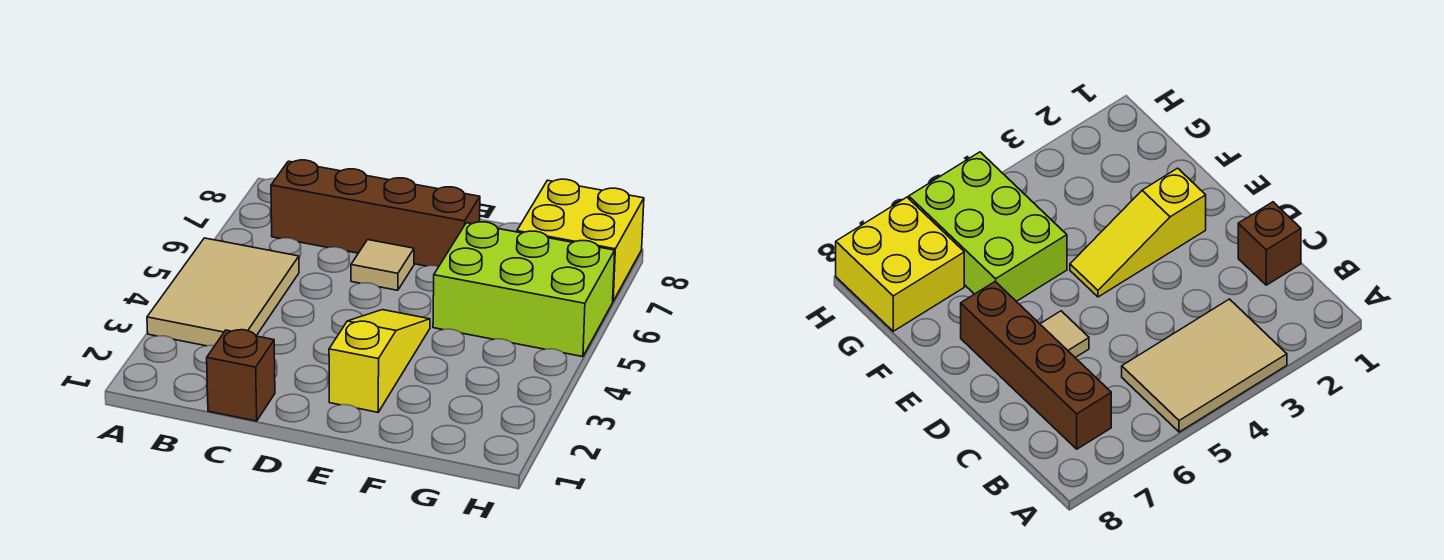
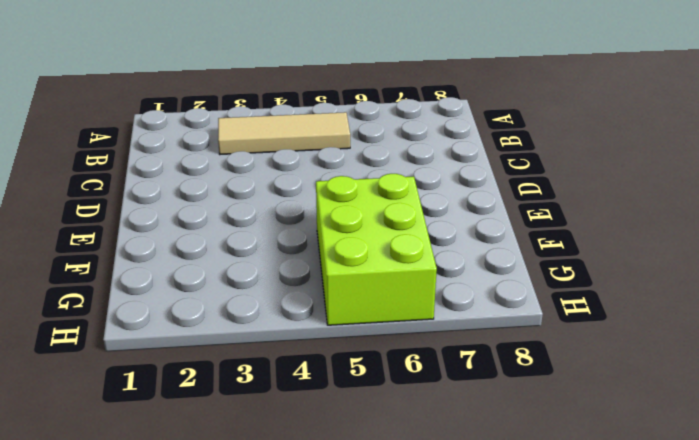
tan 1x3 tile [218,112,350,154] -> tan 2x3 tile [147,238,299,346]
none -> brown 1x4 brick [271,160,480,266]
none -> brown 1x1 brick [207,330,275,421]

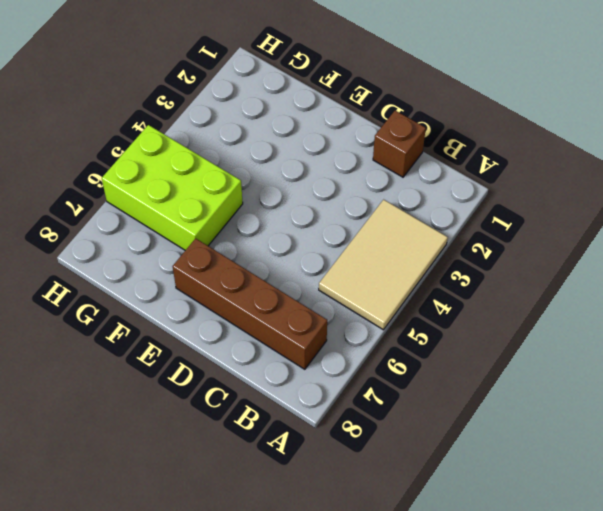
none -> tan 1x1 tile [351,240,414,290]
none -> yellow 1x3 slope [329,310,430,412]

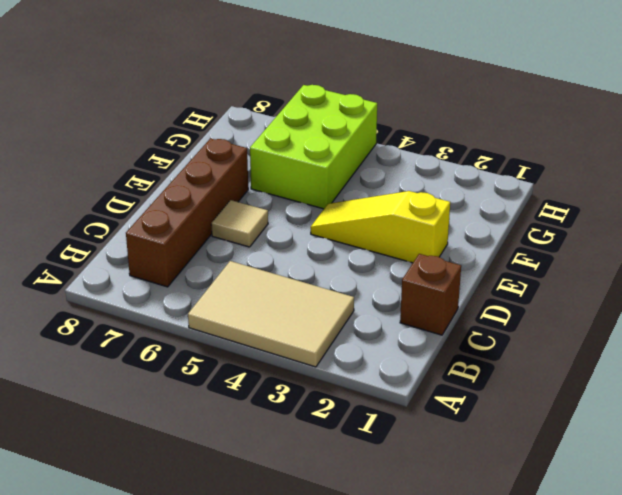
none -> yellow 2x2 brick [517,179,644,301]

